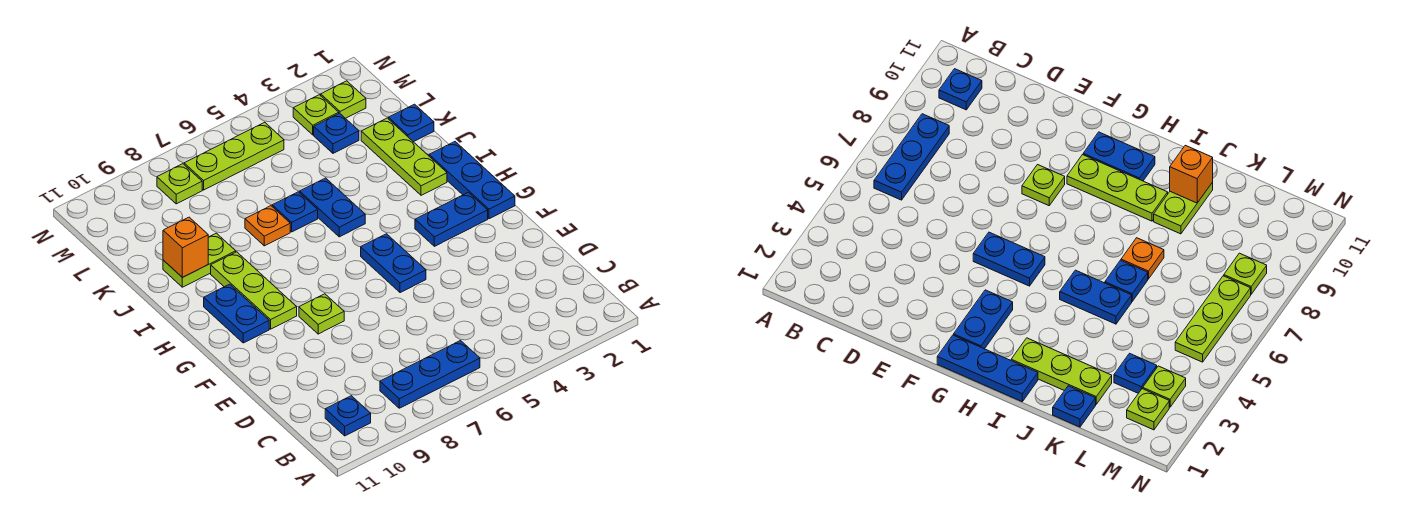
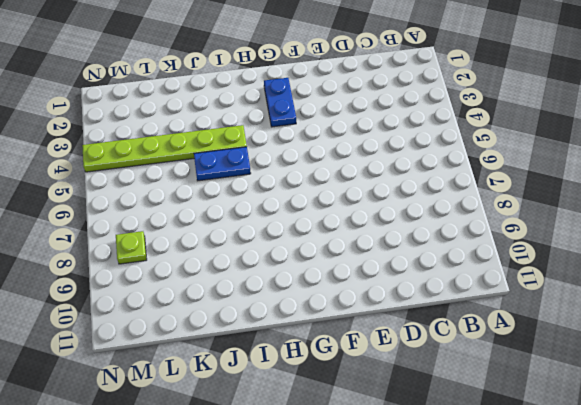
lime 1x6 plate [82,125,247,172] -> none
none -> blue 1x3 plate [380,341,480,408]
none -> blue 1x1 plate [325,396,371,436]
none -> blue 1x2 plate [361,234,426,293]

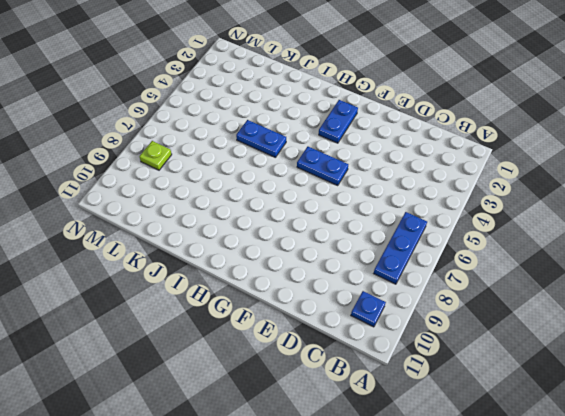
none -> lime 1x1 plate [299,294,344,334]
none -> blue 1x3 plate [429,142,515,219]
none -> lime 1x3 plate [211,252,297,329]

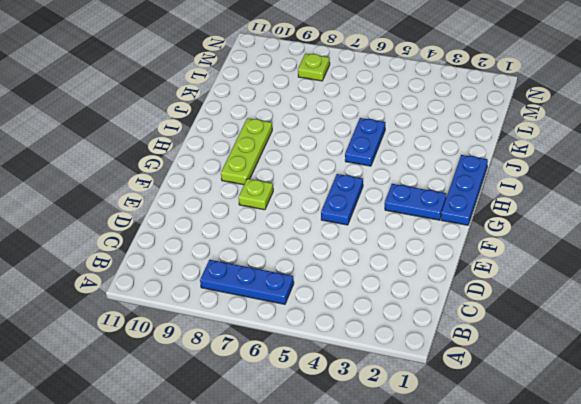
none -> blue 1x1 plate [325,396,371,436]
none -> blue 1x2 plate [204,284,269,343]
none -> lime 1x3 plate [361,118,447,195]

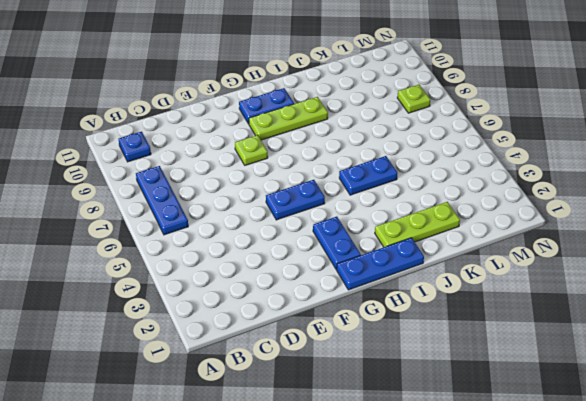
none -> blue 1x1 plate [272,192,318,232]
none -> orange 1x1 plate [245,206,290,246]
none -> lime 1x2 plate [163,233,236,287]

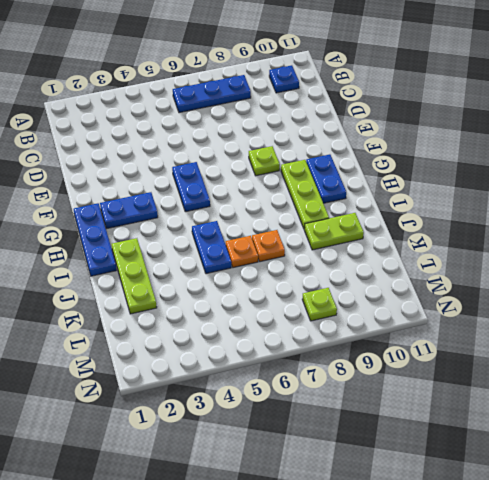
orange 1x1 plate [226,236,258,268] -> blue 1x1 plate [272,192,318,232]
none -> blue 1x1 plate [389,104,434,142]
none -> blue 1x1 plate [314,113,359,153]
none -> lime 1x1 plate [321,81,366,118]

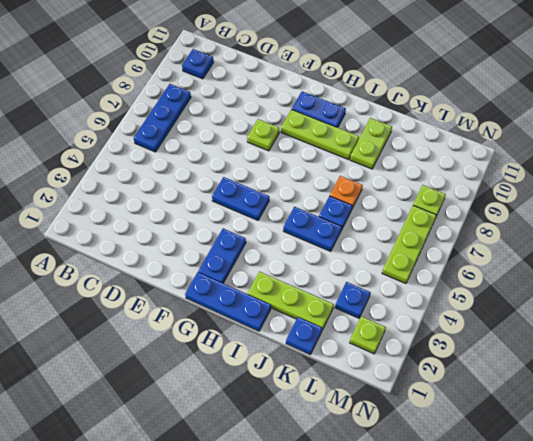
none -> lime 1x1 plate [293,95,339,135]
none -> orange 1x1 brick [163,217,208,277]

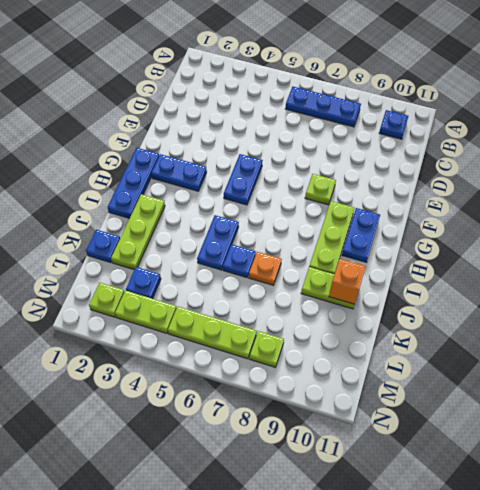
lime 1x2 plate [115,290,176,333] -> lime 1x1 plate [293,95,339,135]

